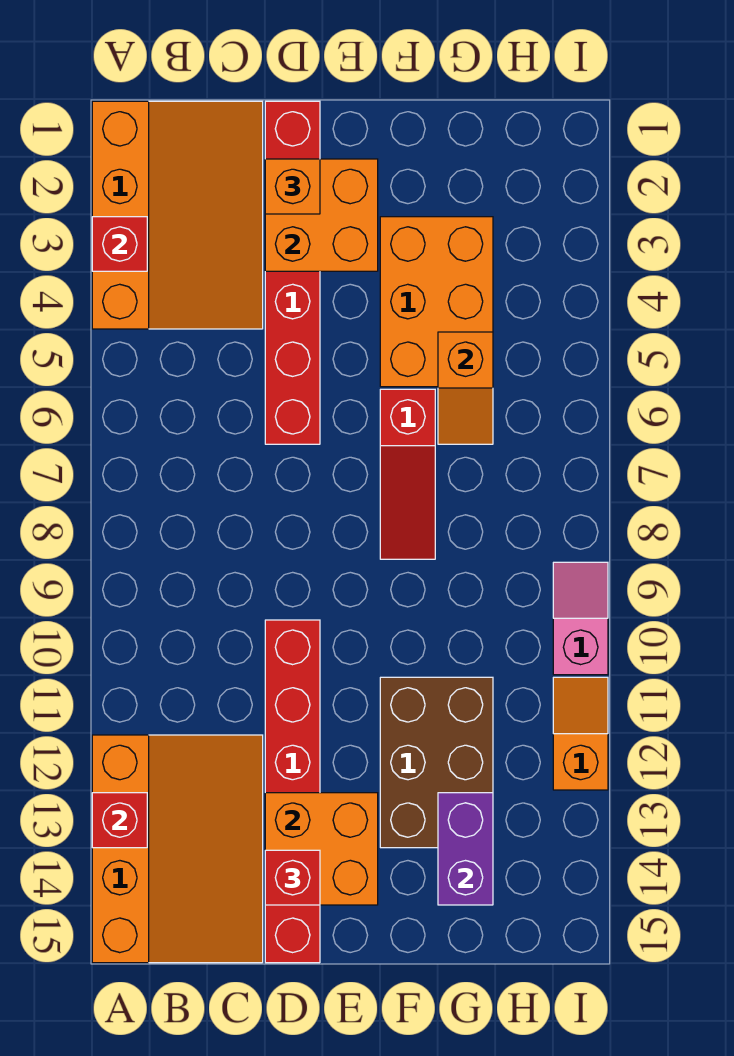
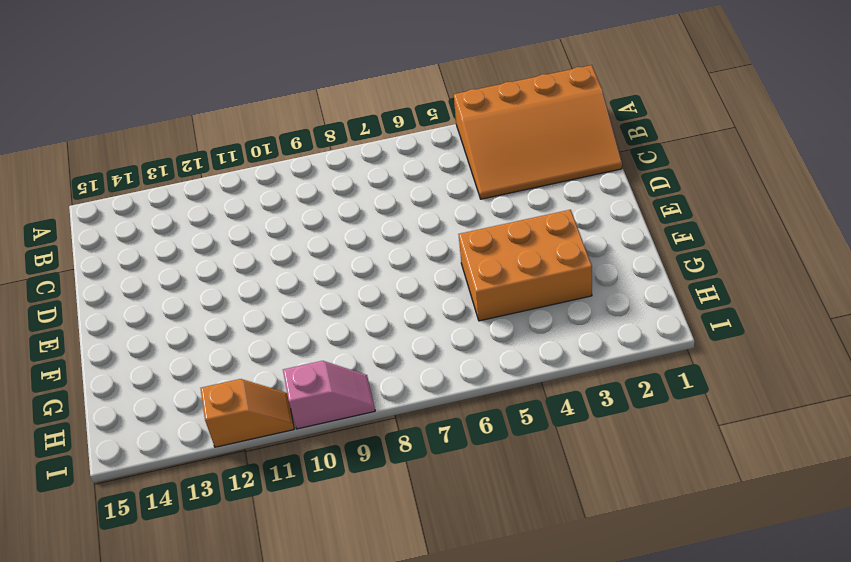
none -> orange 3x4 slope [92,735,263,963]
none -> red 1x6 brick [265,101,320,444]
none -> red 1x6 brick [265,620,320,963]

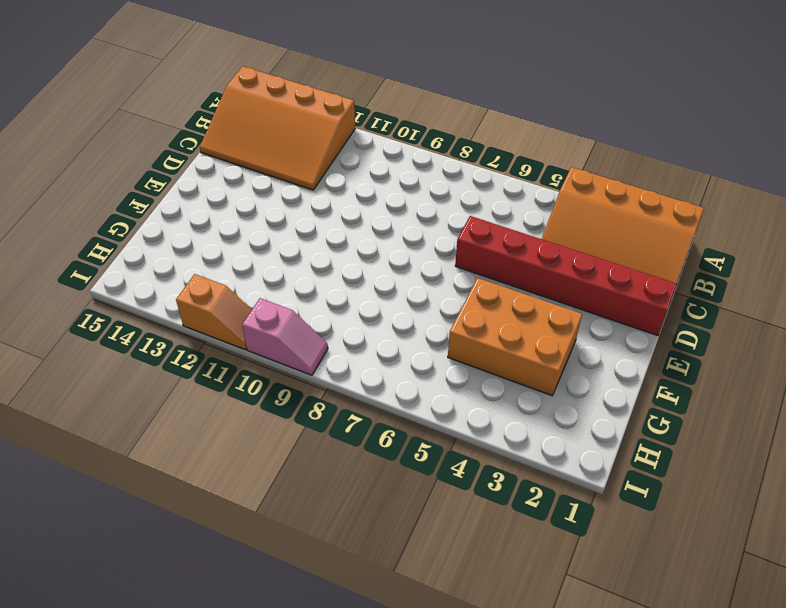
none -> red 1x6 brick [265,620,320,963]
none -> red 1x3 slope [380,389,435,559]
none -> brown 2x3 brick [380,677,493,848]

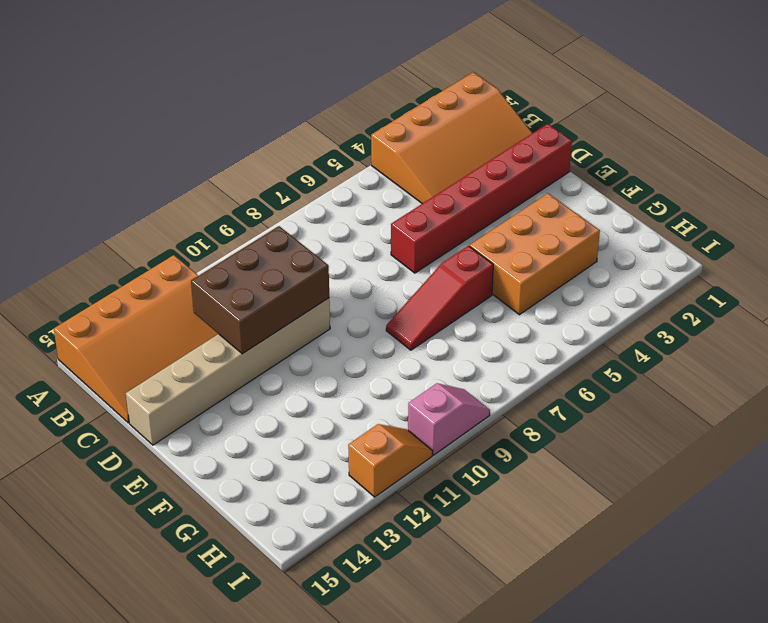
brown 2x3 brick [191,226,329,354] -> brown 2x3 brick moved to [380,677,493,848]
tan 1x6 brick [126,298,330,445] -> red 1x6 brick [265,620,320,963]
none -> red 1x1 brick [92,217,147,271]
none -> red 1x1 brick [92,793,147,848]
none -> orange 2x2 brick [265,159,378,271]

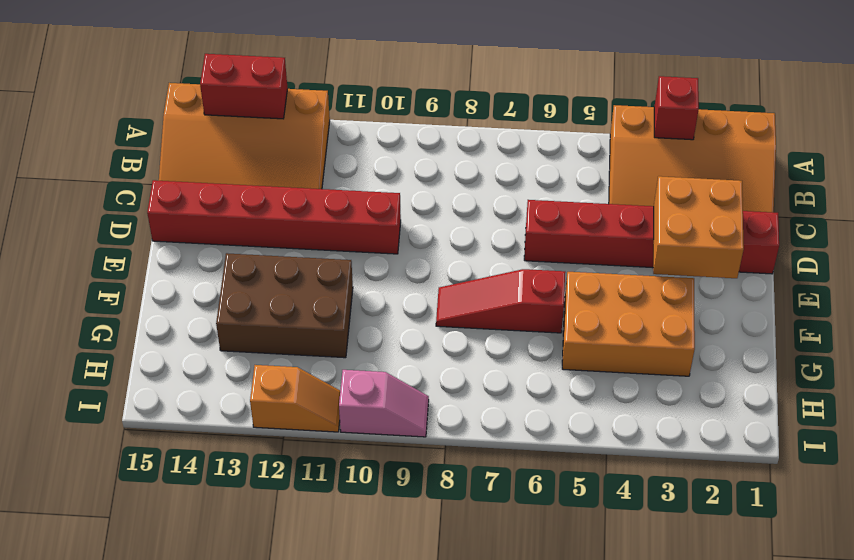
red 1x2 brick [200,54,288,119] -> red 1x1 brick [92,793,147,848]
none -> orange 2x2 brick [265,793,378,905]
none -> orange 1x2 slope [438,332,493,444]
none -> purple 1x2 brick [438,793,493,905]

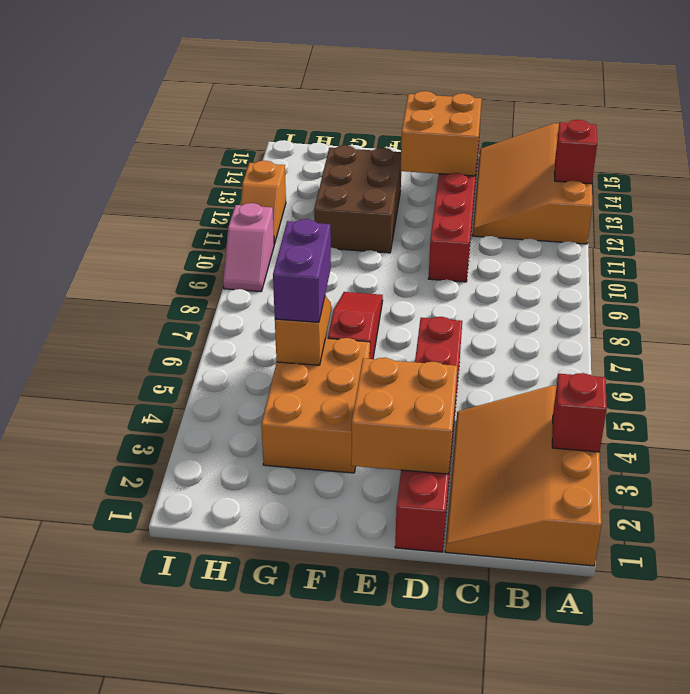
purple 1x2 brick [273,219,331,322] -> purple 1x2 brick moved to [438,793,493,905]
none -> orange 1x1 brick [265,159,320,214]
none -> red 1x1 brick [265,850,320,905]

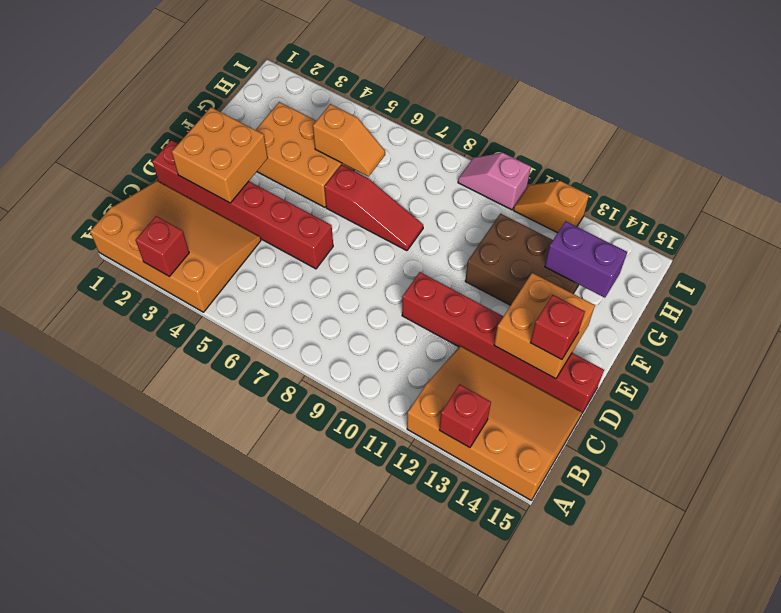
none -> orange 1x1 brick [265,159,320,214]

